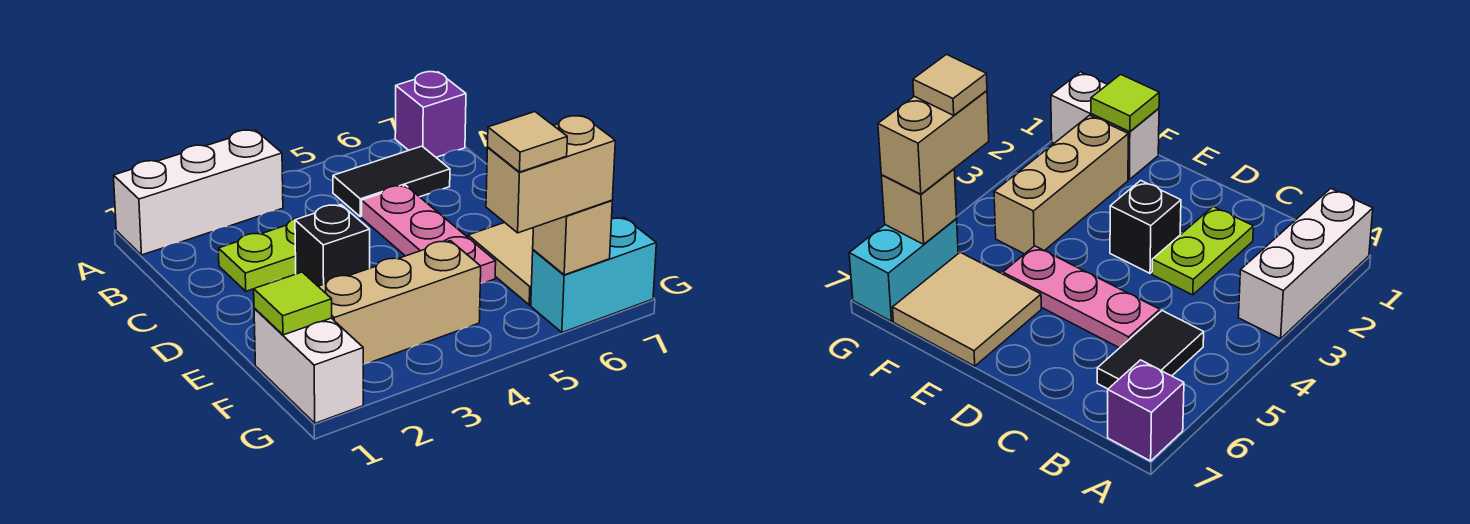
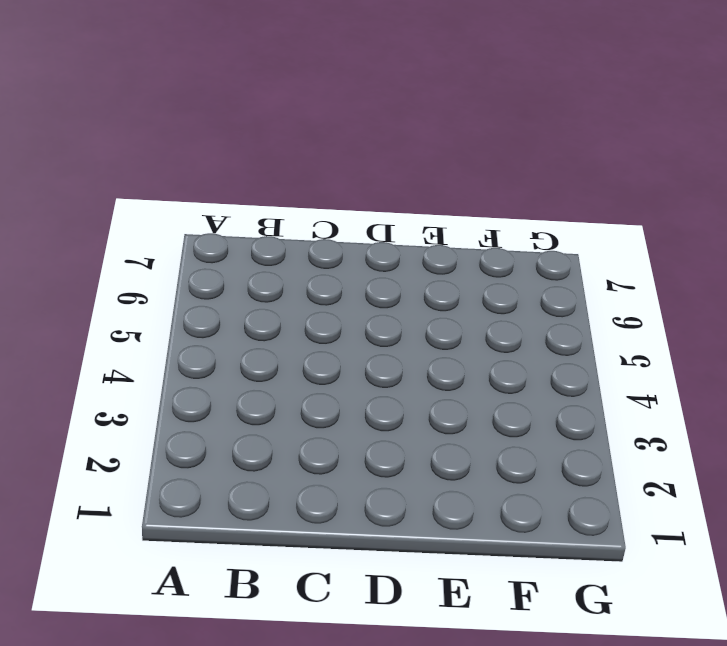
none -> white 1x3 brick [114,130,283,255]
none -> purple 1x1 brick [395,72,466,157]
none -> black 1x2 tile [333,146,450,217]

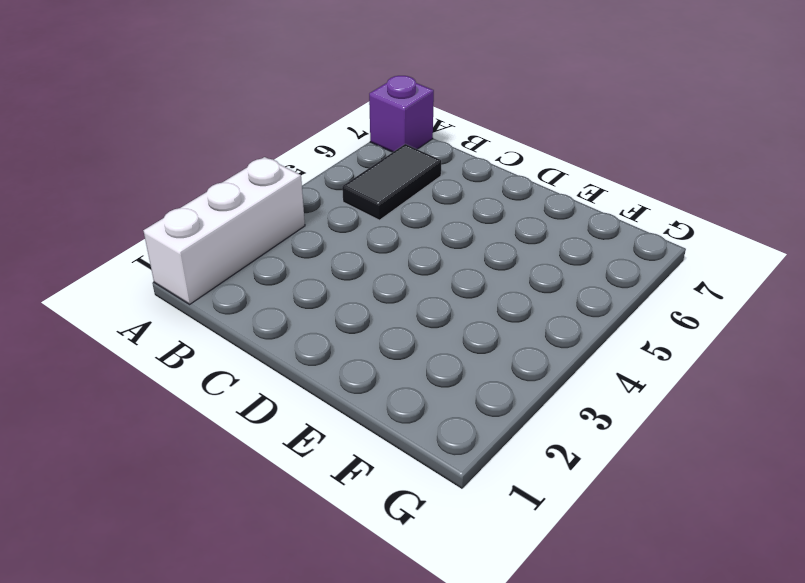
none -> lime 1x2 plate [218,218,299,291]
none -> pink 1x3 plate [362,185,496,283]
none -> black 1x1 brick [295,205,370,286]

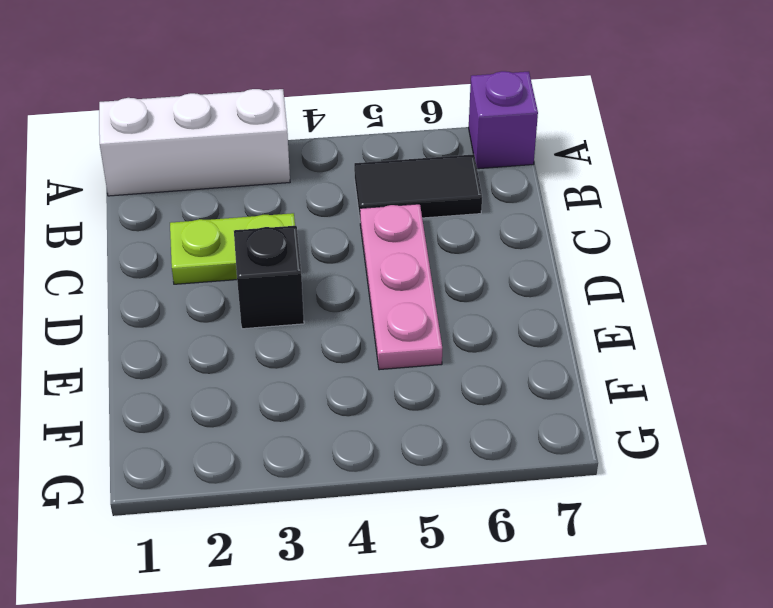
none -> tan 2x2 tile [468,223,533,305]
none -> white 1x2 brick [254,309,363,423]
none -> tan 1x3 brick [318,241,481,365]

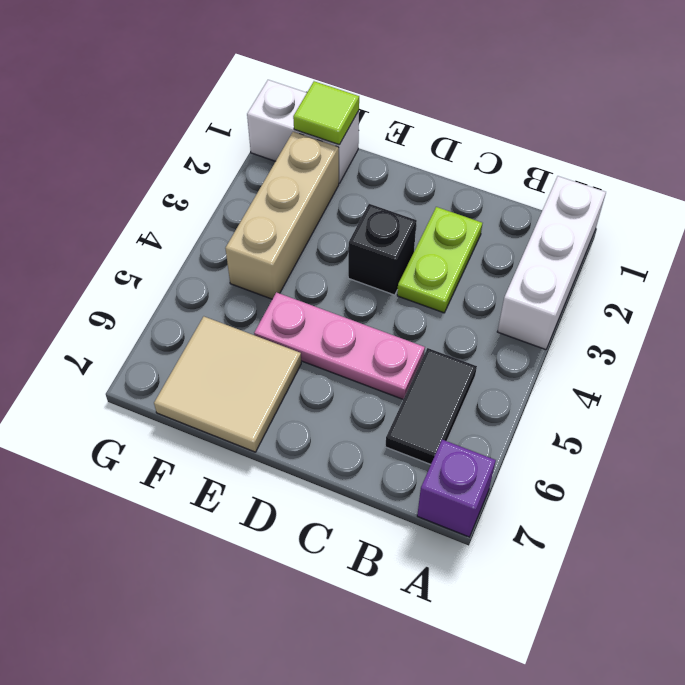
none -> cyan 1x2 brick [531,218,656,332]
none -> tan 1x1 brick [533,200,612,275]
none -> tan 1x2 brick [486,116,615,233]

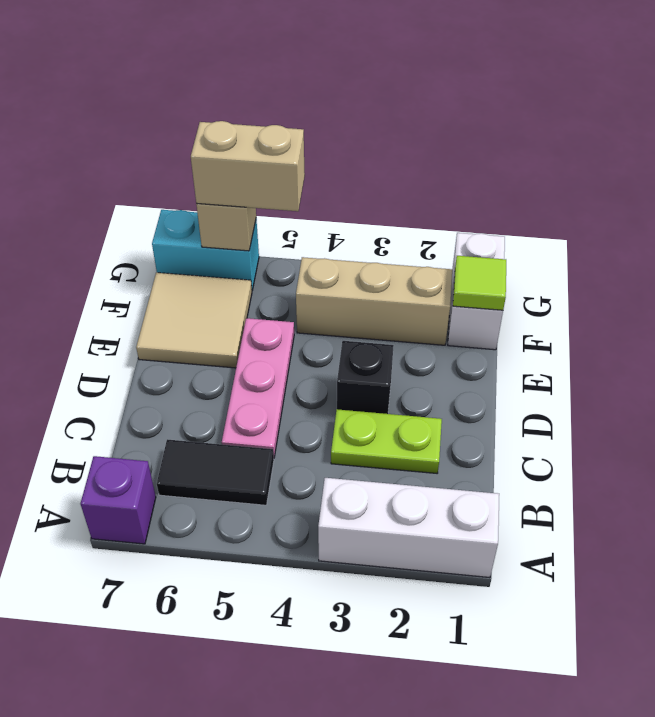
none -> tan 1x1 tile [488,112,567,172]

